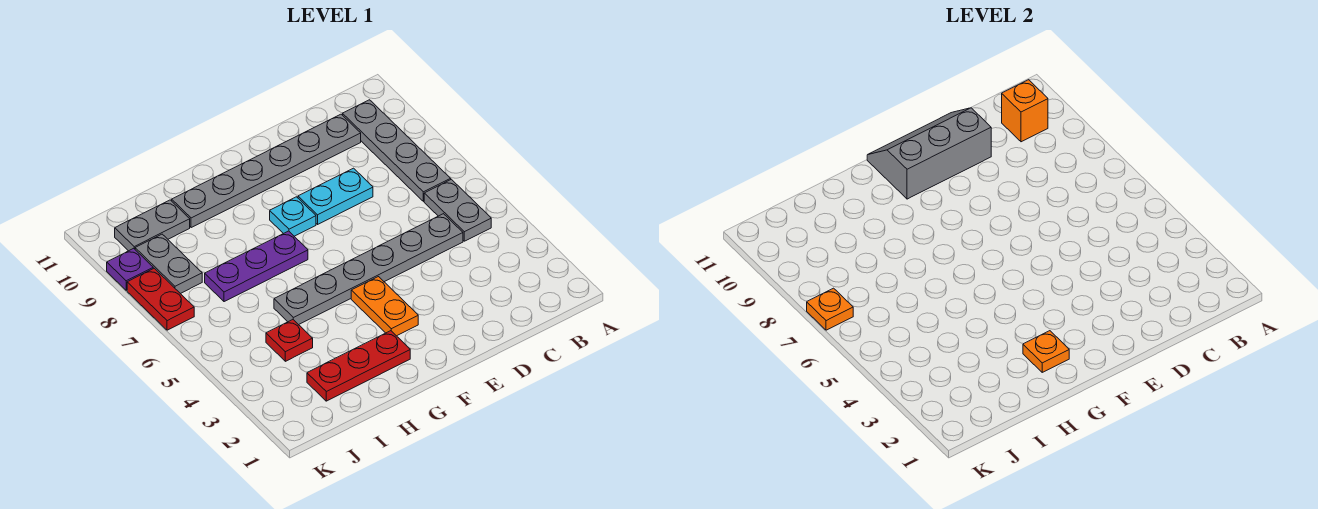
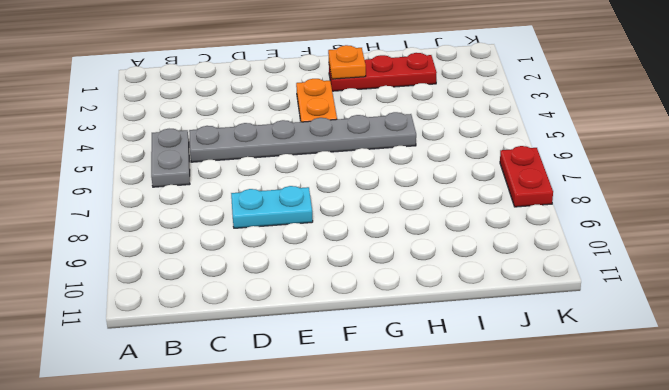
none -> grey 1x4 plate [343,100,451,201]
none -> grey 1x6 plate [172,114,361,228]
none -> cyan 1x1 plate [270,197,316,236]

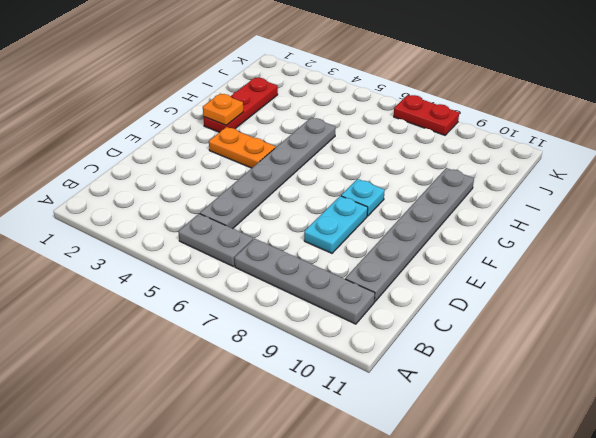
none -> purple 1x3 plate [205,231,308,302]
none -> red 1x1 plate [266,320,313,361]
none -> grey 1x2 plate [115,200,190,251]

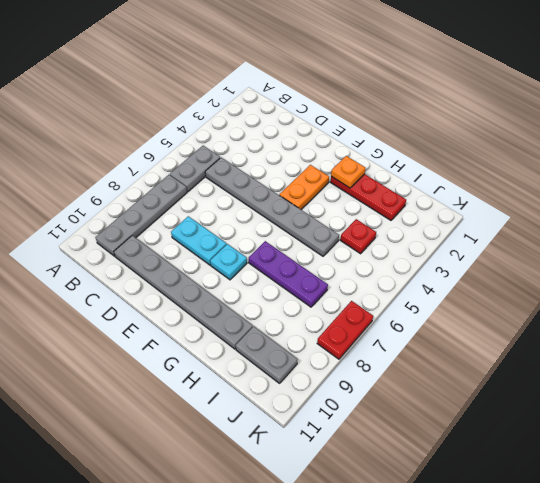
none -> grey 1x2 plate [135,234,202,294]
none -> purple 1x1 plate [107,248,153,290]
none -> orange 1x1 brick [1002,80,1048,142]

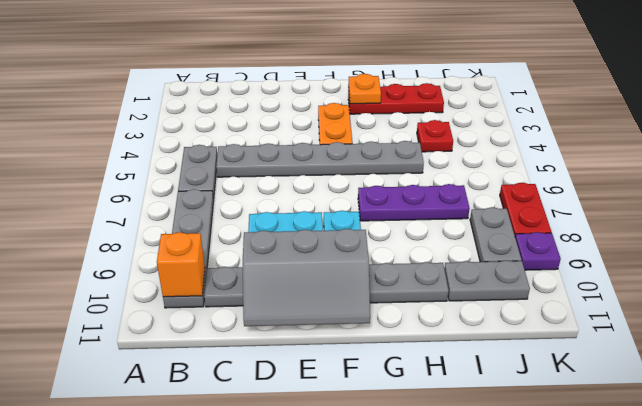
none -> orange 1x1 plate [807,288,853,330]

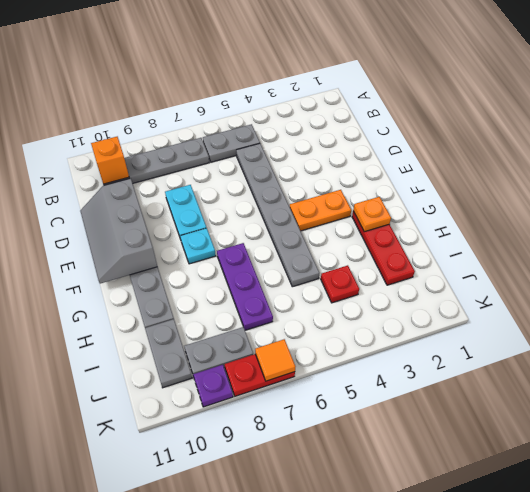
orange 1x1 tile [255,339,295,381] -> orange 1x1 plate [807,288,853,330]

